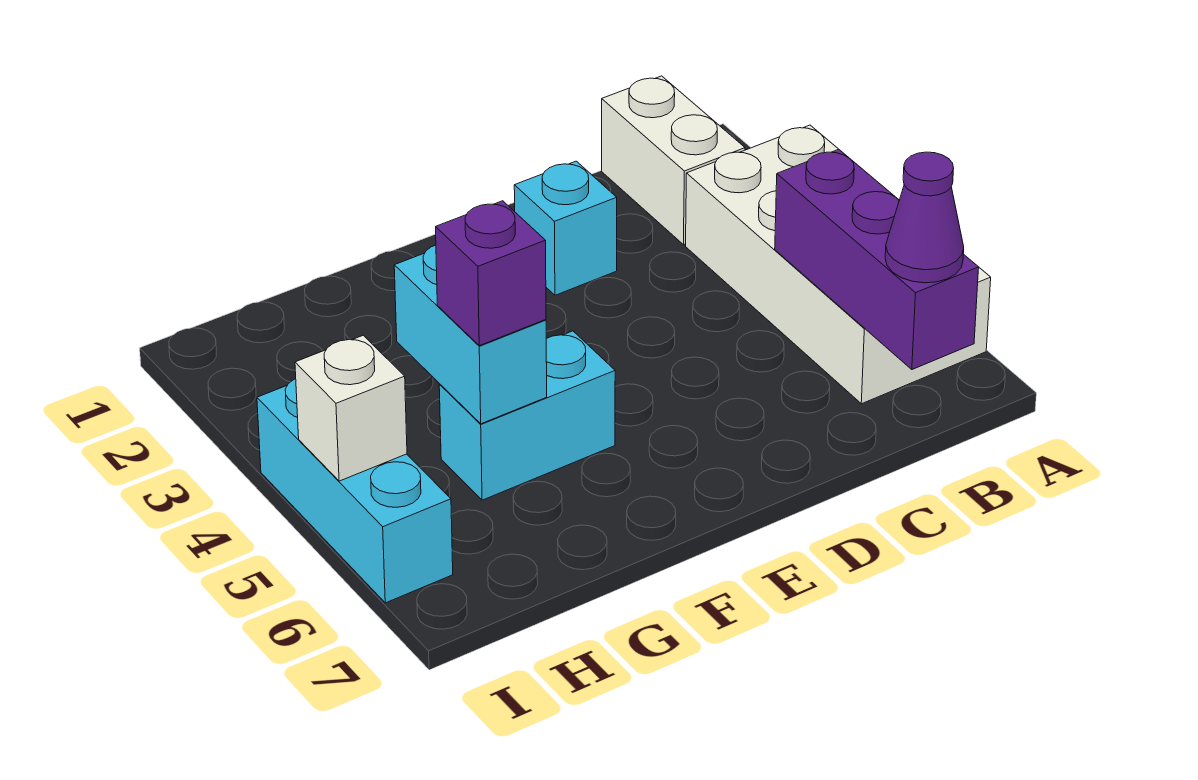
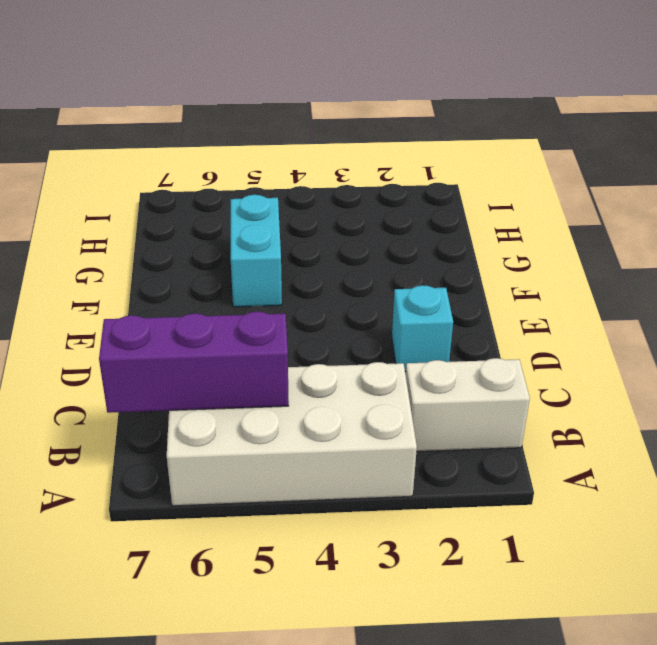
none -> cyan 1x3 brick [257,379,453,603]
none -> cyan 1x2 brick [394,245,547,424]

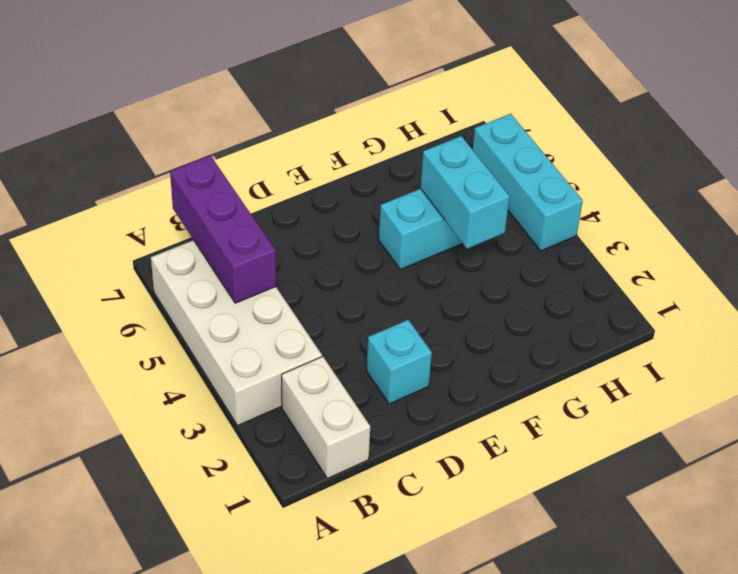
none -> white 1x1 brick [295,335,407,481]
none -> purple 1x1 cone [885,152,964,283]

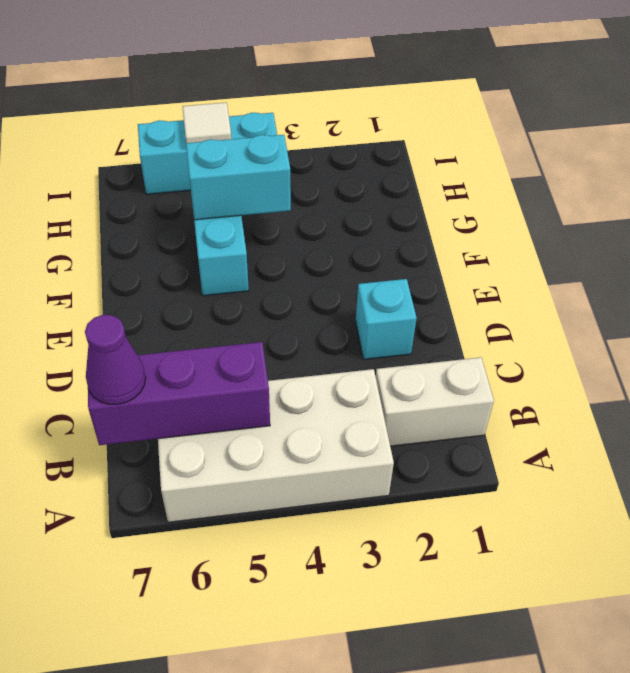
white 1x1 tile [183,102,231,143] -> white 1x1 brick [295,335,407,481]
none -> purple 1x1 brick [436,201,546,346]

